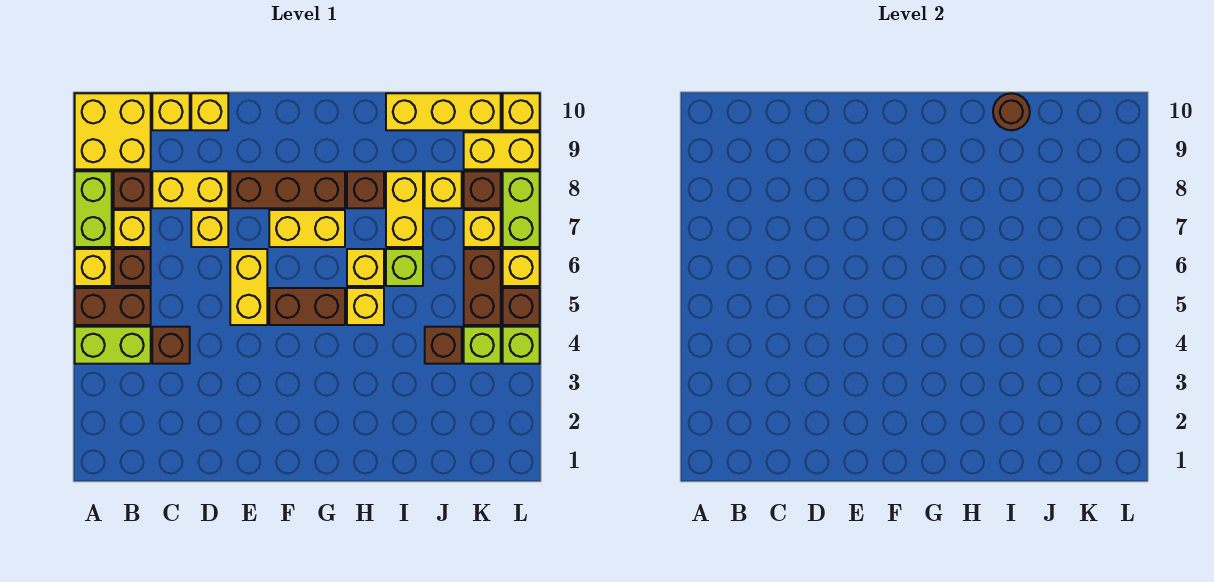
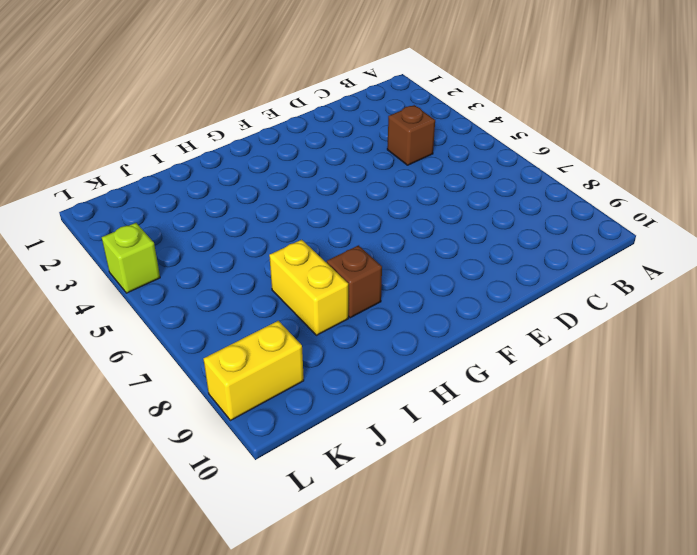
none -> lime 1x2 brick [75,327,151,364]
none -> brown 1x2 brick [75,288,151,325]
none -> yellow 1x1 brick [75,249,112,286]
none -> lime 1x2 brick [75,171,112,247]

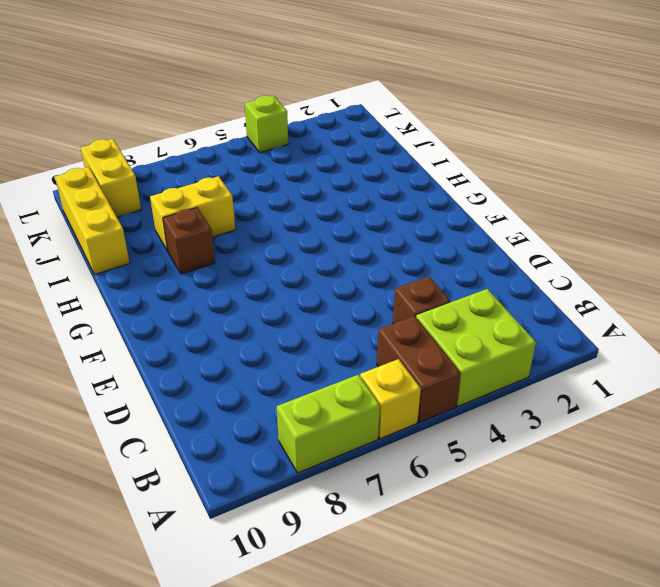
lime 2x2 brick [416,289,536,407] -> lime 1x2 brick [75,327,151,364]
none -> yellow 2x2 brick [75,93,151,169]
none -> brown 1x1 brick [114,249,151,286]
none -> yellow 1x1 brick [114,210,151,247]
none -> brown 1x1 brick [114,171,151,208]

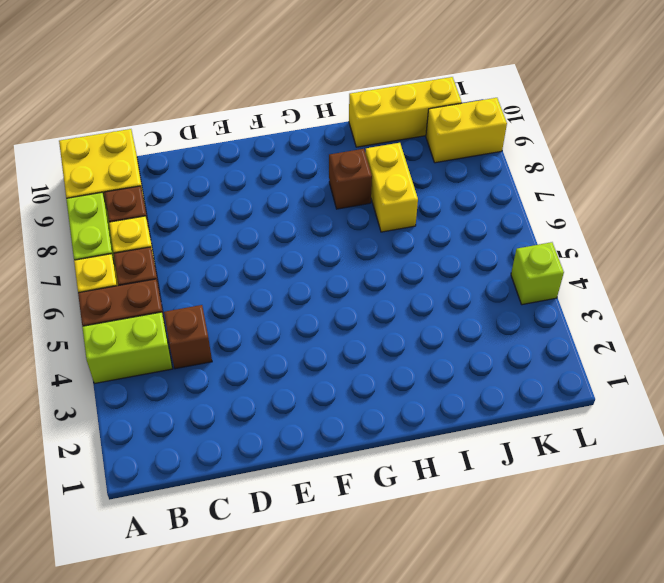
none -> yellow 1x2 brick [152,171,228,208]
none -> yellow 1x1 brick [152,93,190,130]
none -> yellow 1x1 brick [191,210,228,247]
none -> yellow 1x1 brick [191,93,228,130]

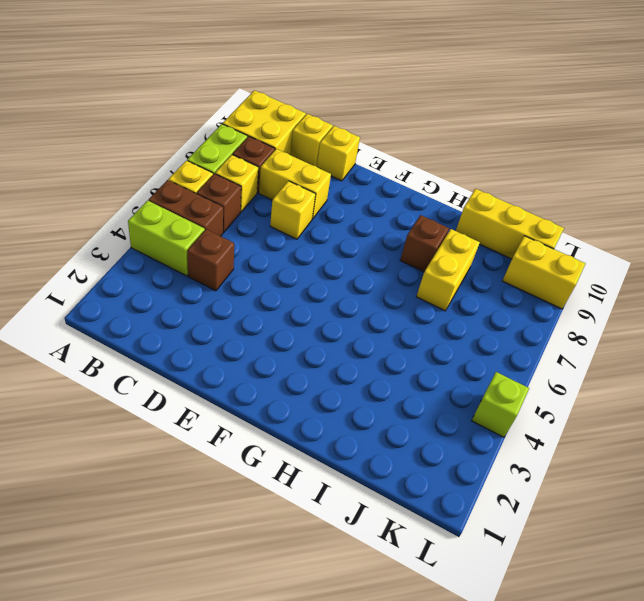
none -> yellow 1x2 brick [230,249,267,325]
none -> brown 1x3 brick [230,171,345,208]
none -> brown 1x2 brick [269,288,345,325]
none -> yellow 1x2 brick [269,210,345,247]

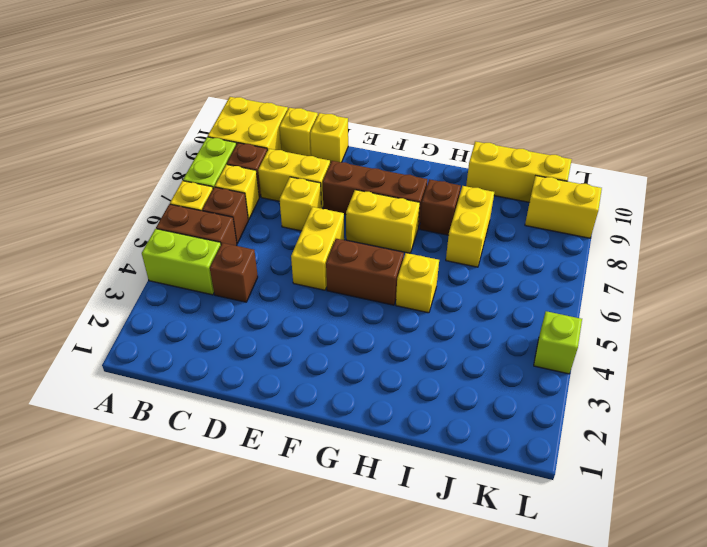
none -> yellow 1x1 brick [347,249,384,286]
none -> lime 1x1 brick [386,249,423,286]
none -> brown 1x1 brick [425,327,462,364]
none -> yellow 1x1 brick [425,171,462,208]

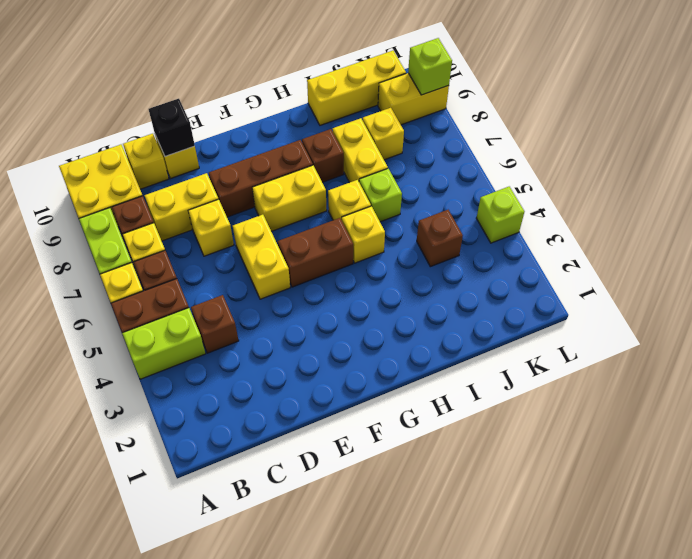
black 1x1 brick [149,99,195,156] -> none
lime 1x1 brick [408,38,452,95] -> lime 1x1 brick moved to [464,327,501,364]
none -> brown 1x2 brick [464,249,501,325]
none -> yellow 1x1 brick [464,210,501,247]
none -> brown 1x1 brick [464,171,501,208]
none -> brown 1x1 brick [503,288,540,325]

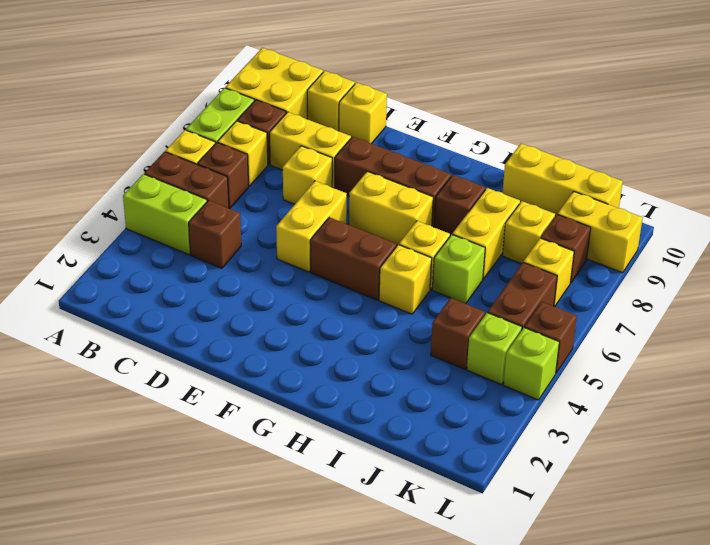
none -> yellow 1x1 brick [503,249,540,286]
none -> lime 1x2 brick [503,171,540,247]
none -> yellow 1x1 brick [503,93,540,130]
none -> brown 1x1 round brick [993,93,1030,130]

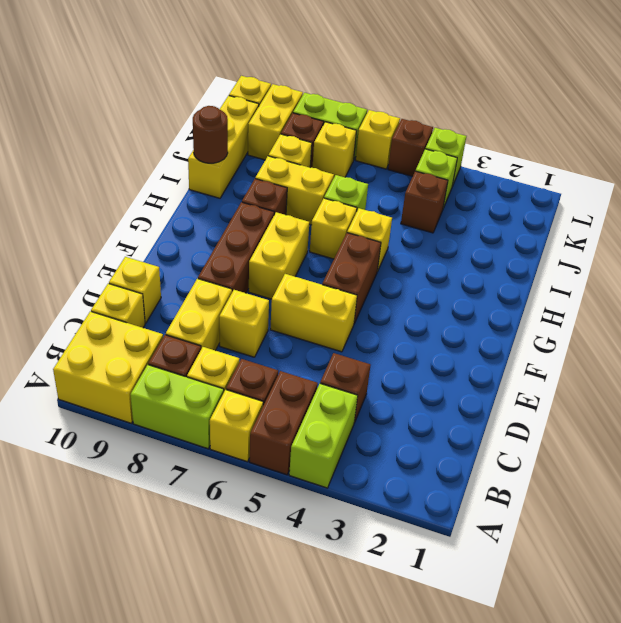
none -> brown 1x2 brick [464,249,501,325]

